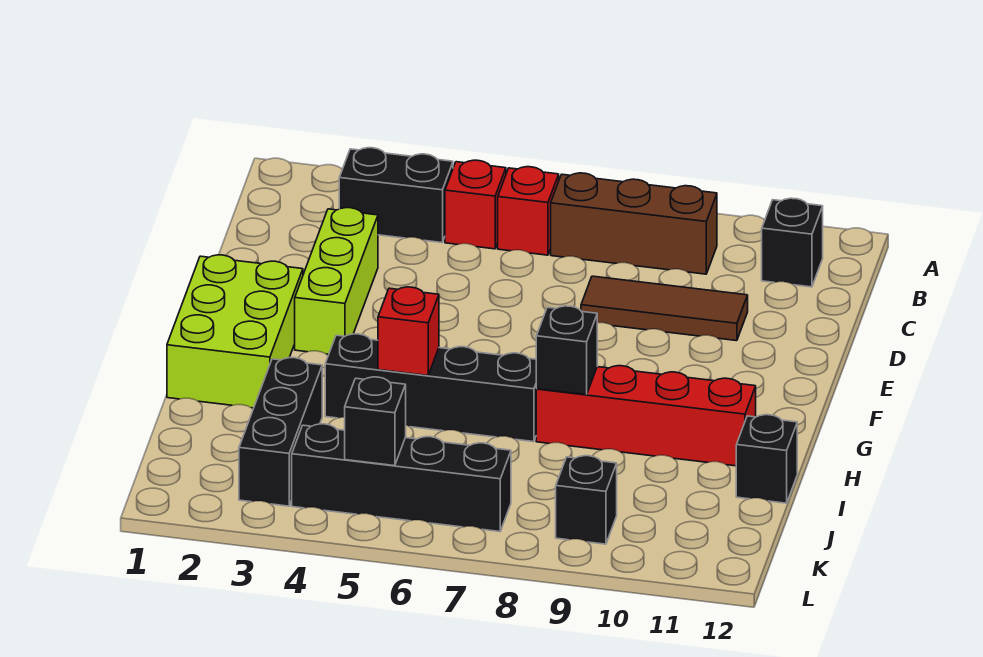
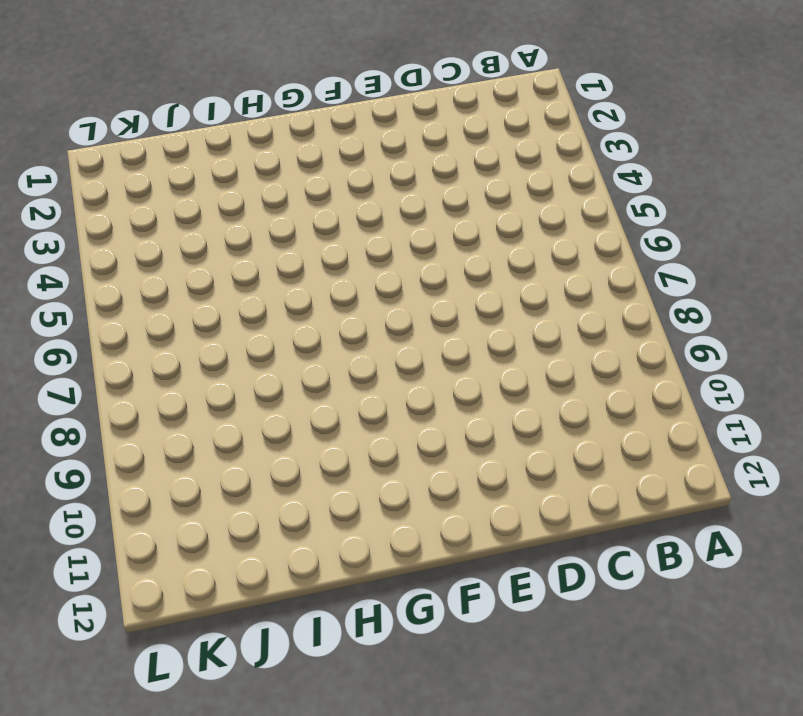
none -> black 1x2 brick [339,148,453,243]
none -> red 1x1 brick [445,160,506,249]
none -> red 1x1 brick [498,167,559,255]

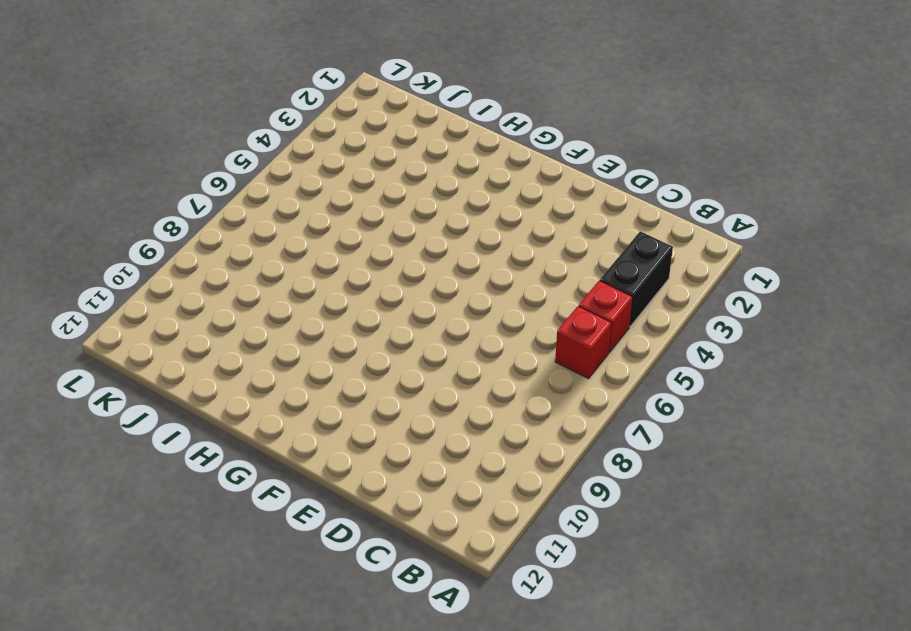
none -> brown 1x3 brick [551,173,717,274]
none -> black 1x1 brick [762,198,823,287]
none -> lime 1x3 brick [295,208,378,354]

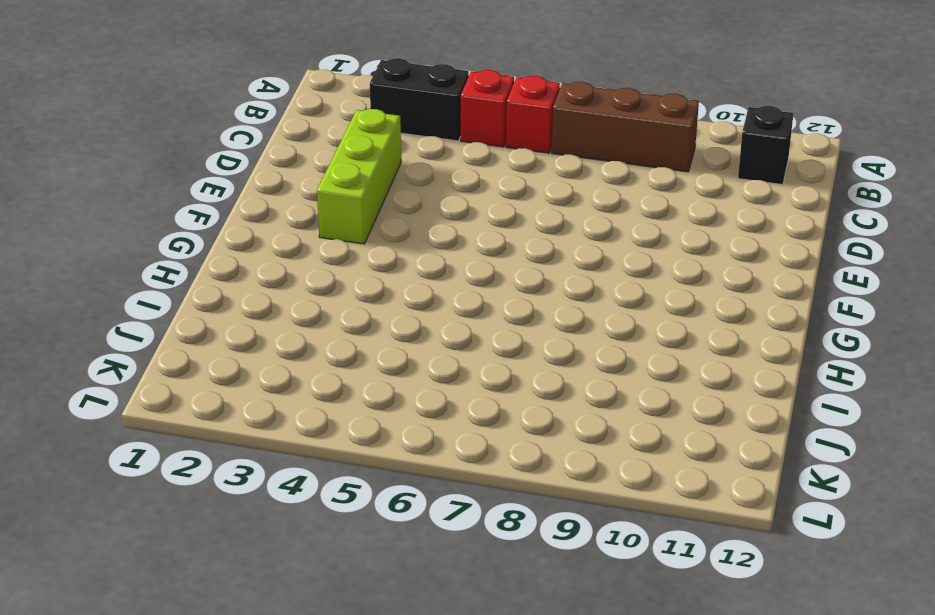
none -> brown 1x3 tile [581,276,748,341]
none -> lime 2x3 brick [167,255,303,408]
none -> black 1x4 brick [325,334,536,442]

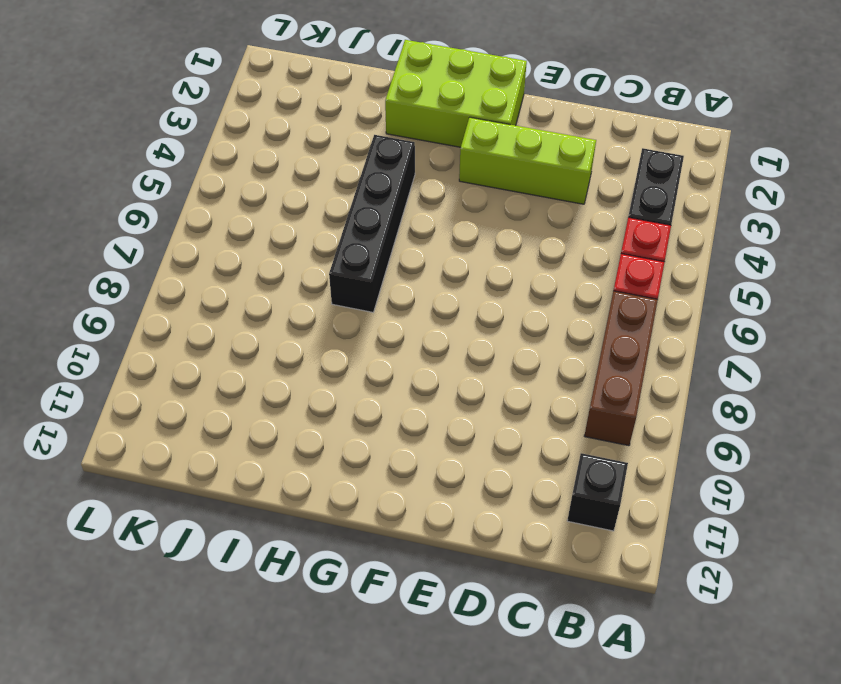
none -> brown 1x3 tile [581,276,748,341]
none -> red 1x4 brick [536,366,756,466]
none -> black 1x3 brick [239,358,322,506]

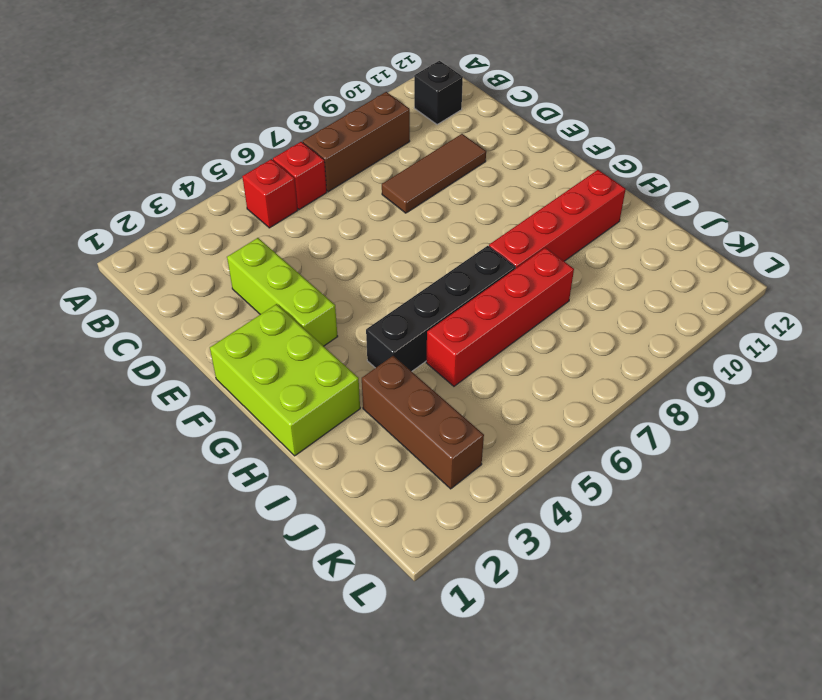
brown 1x3 brick [362,356,484,489] -> black 1x3 brick [239,358,322,506]
red 1x4 brick [426,248,574,386] -> none
none -> black 1x2 brick [339,148,453,243]
none -> black 1x1 brick [736,415,797,503]
none -> black 1x4 brick [292,424,511,532]

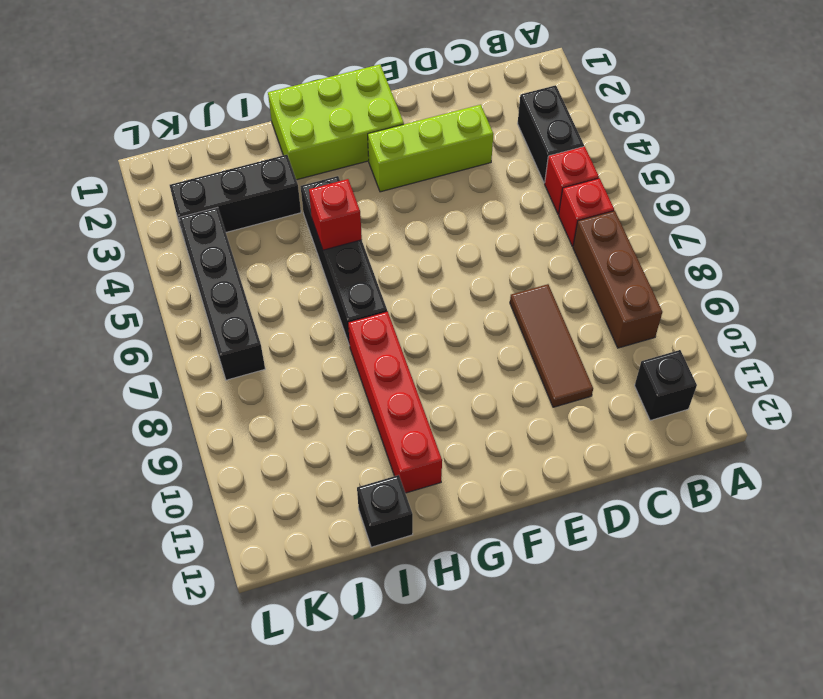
none -> black 1x1 brick [556,456,617,544]
none -> black 1x1 brick [536,306,597,395]
none -> black 1x1 brick [345,377,406,466]

